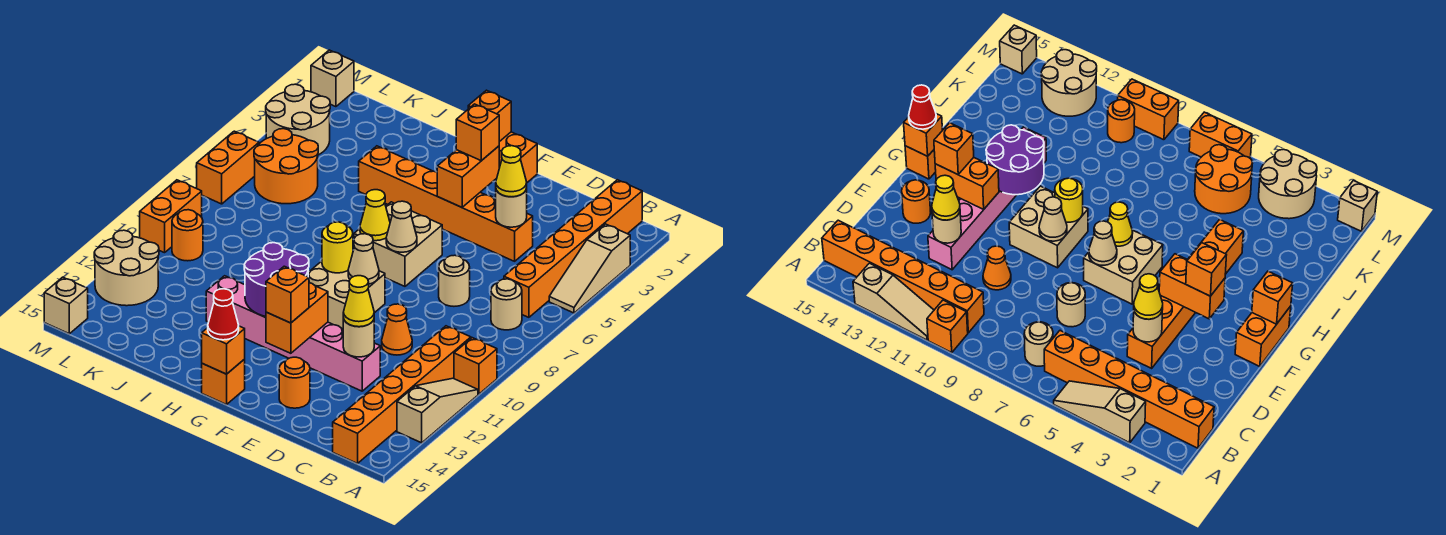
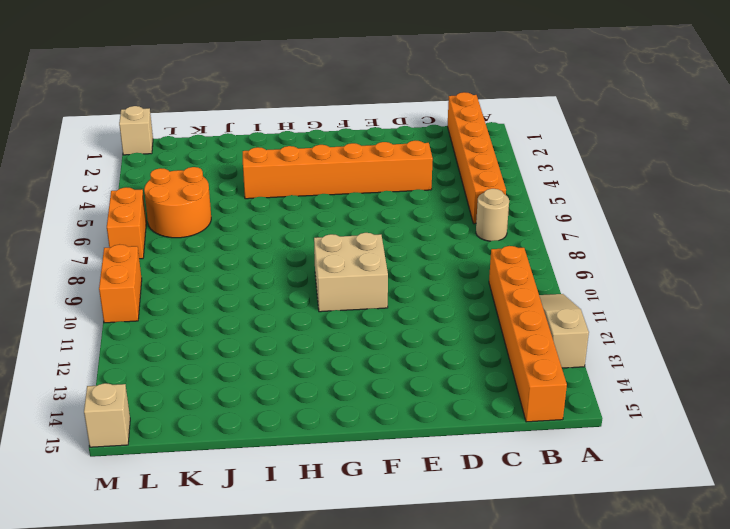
none -> tan 1x3 slope [549,224,630,313]
none -> orange 1x1 brick [454,338,497,394]
none -> tan 1x1 round brick [439,255,470,306]
none -> orange 1x1 cone [382,304,412,355]

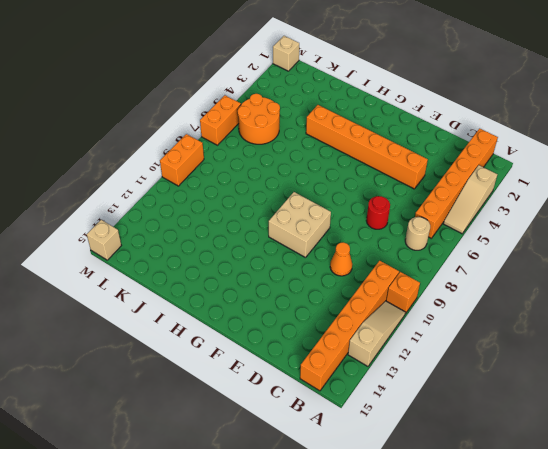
red 1x1 round brick [366,196,390,229] -> tan 1x1 round brick [439,255,470,306]
none -> pink 1x6 brick [206,276,380,391]
none -> orange 1x1 round brick [279,357,310,408]
none -> orange 1x2 brick [496,132,537,182]
none -> tan 2x2 brick [354,202,442,286]

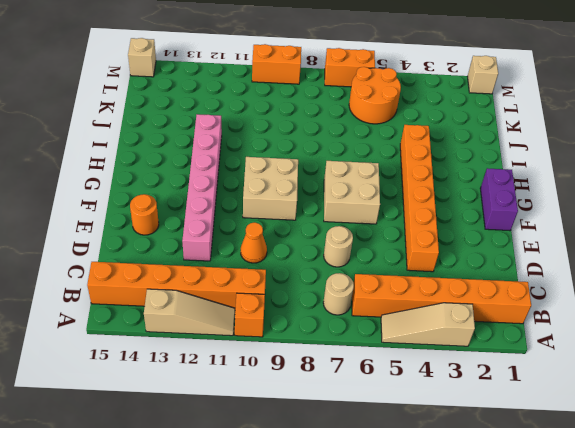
purple 1x2 brick [480,168,518,231] -> orange 1x2 brick [496,132,537,182]
none -> orange 1x1 brick [202,359,245,405]
none -> tan 2x2 round brick [266,84,330,155]
none -> orange 1x1 round brick [172,210,203,261]
none -> tan 2x2 round brick [94,230,159,306]

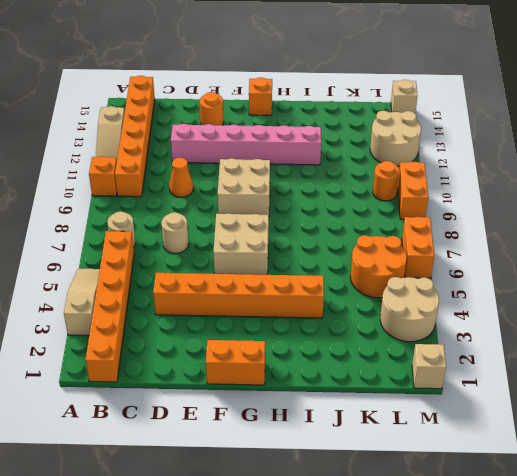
none -> tan 1x1 round brick [496,188,527,227]
none -> tan 1x1 round brick [343,318,374,357]
none -> orange 1x2 brick [437,146,499,207]
none -> tan 1x1 cone [386,201,417,252]

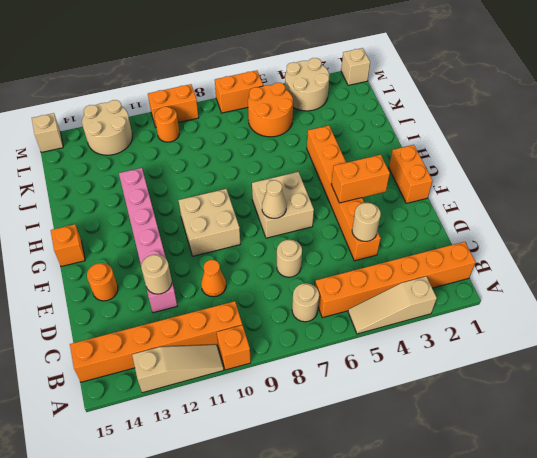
none -> tan 1x1 cone [348,234,379,284]
none -> orange 1x2 brick [266,283,328,353]
none -> orange 1x1 brick [468,90,511,142]
none -> yellow 1x1 cone [360,190,390,241]

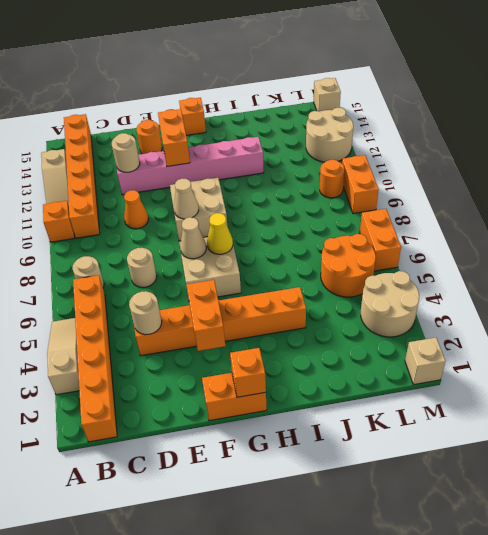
none -> yellow 1x1 round brick [322,222,353,273]
none -> purple 2x2 round brick [244,243,309,316]
none -> orange 1x1 brick [202,326,245,374]
none -> yellow 1x1 cone [496,146,527,197]

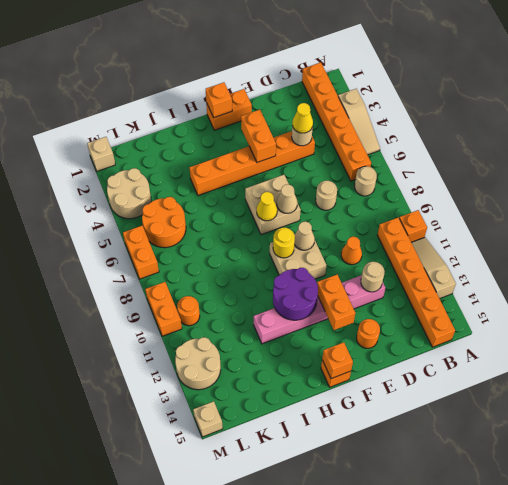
none -> yellow 1x1 cone [343,276,374,327]
none -> orange 1x1 brick [456,104,499,161]
none -> orange 1x1 brick [266,266,309,323]
none -> red 1x1 cone [208,289,239,340]

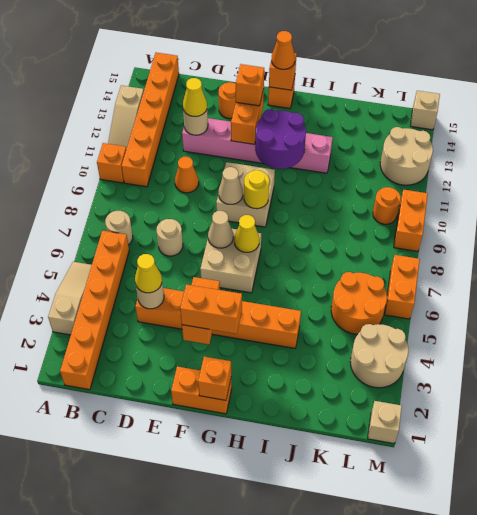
orange 1x2 brick [180,284,242,334] -> orange 1x1 brick [456,104,499,161]
orange 1x1 cone [272,31,295,69] -> red 1x1 cone [208,289,239,340]

